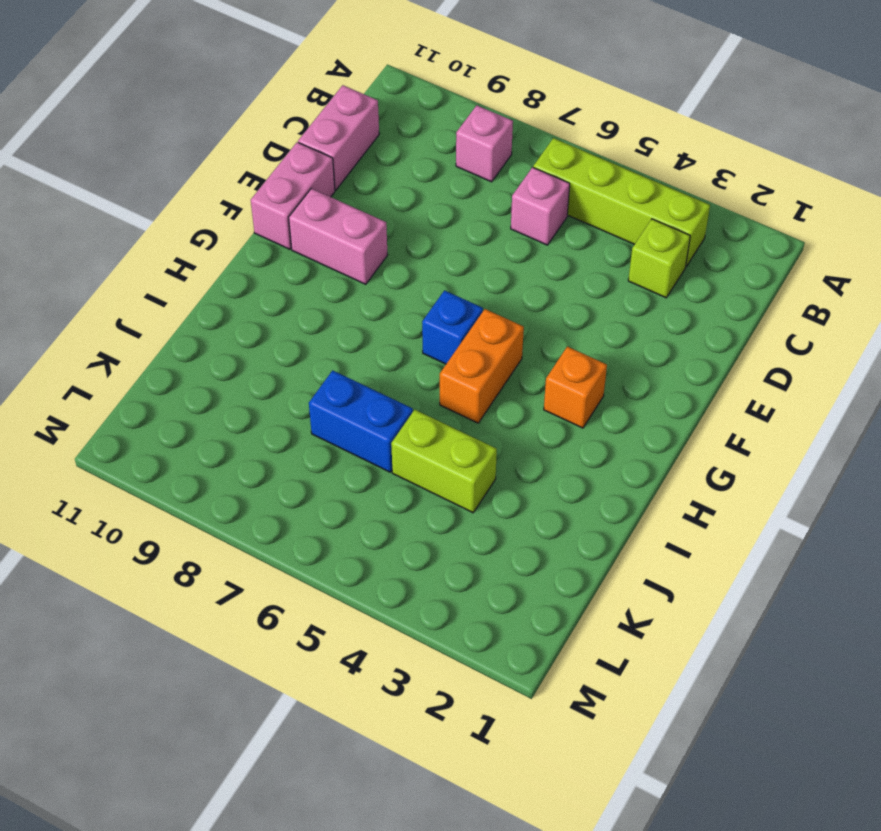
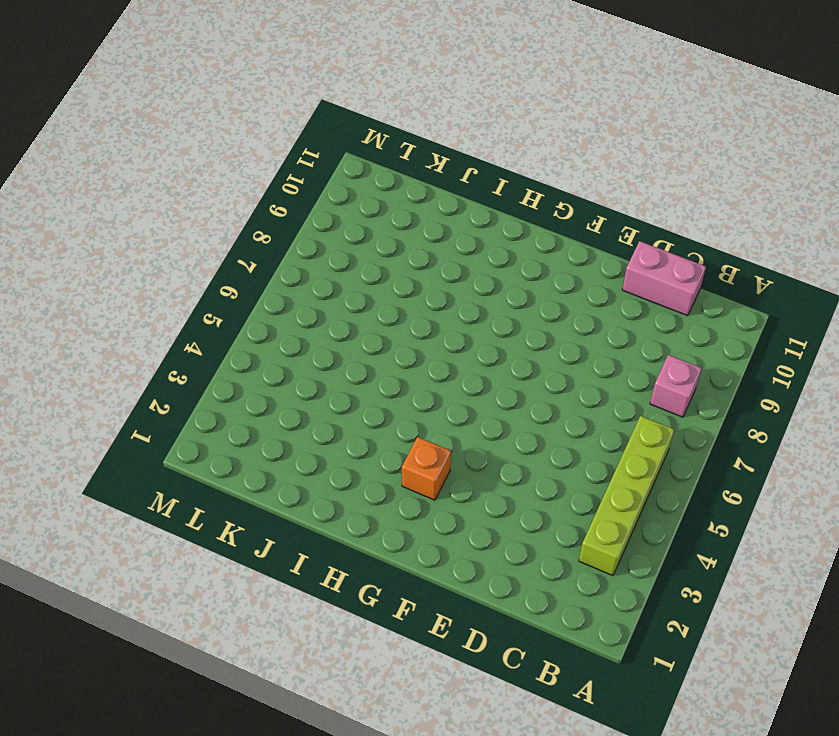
none -> lime 1x1 brick [628,219,690,298]
none -> pink 1x1 brick [511,167,570,245]
none -> pink 1x2 brick [251,142,335,249]

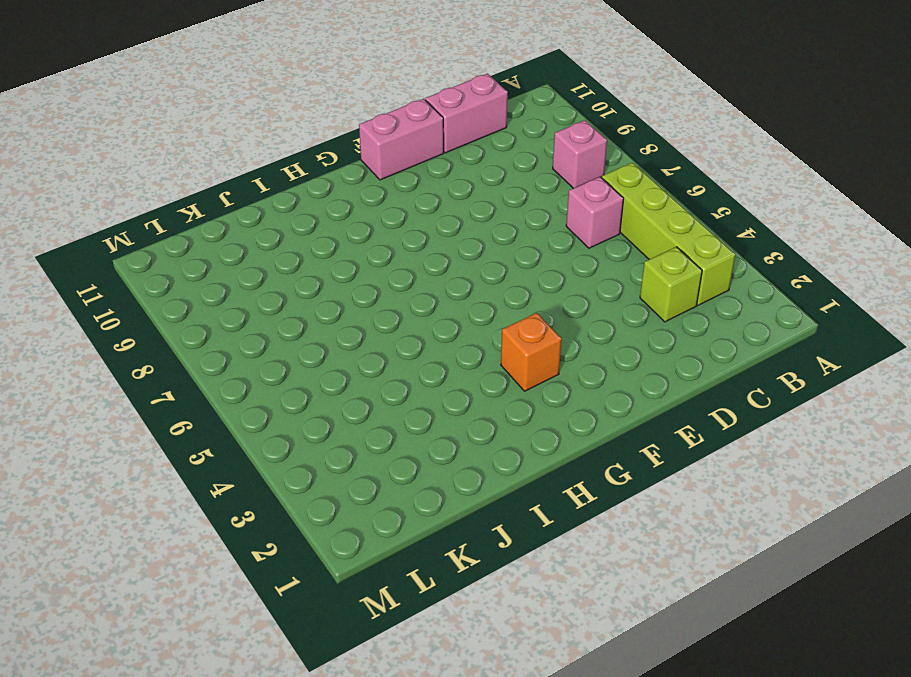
none -> pink 1x2 brick [289,188,387,284]
none -> orange 1x2 brick [440,309,524,423]
none -> blue 1x1 brick [422,290,483,364]

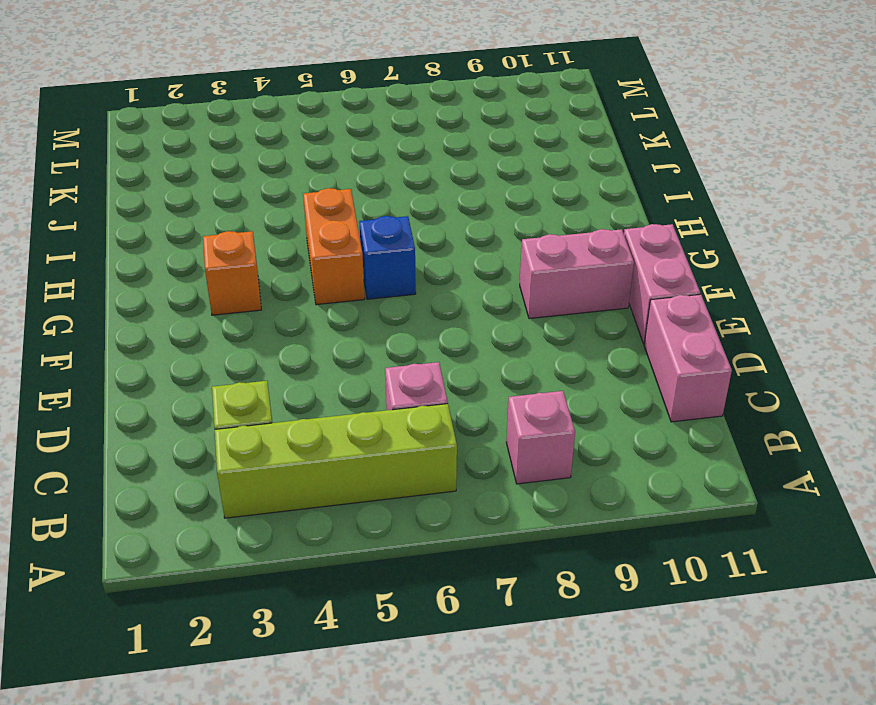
none -> lime 1x2 brick [391,410,497,513]
none -> blue 1x2 brick [309,370,413,472]

